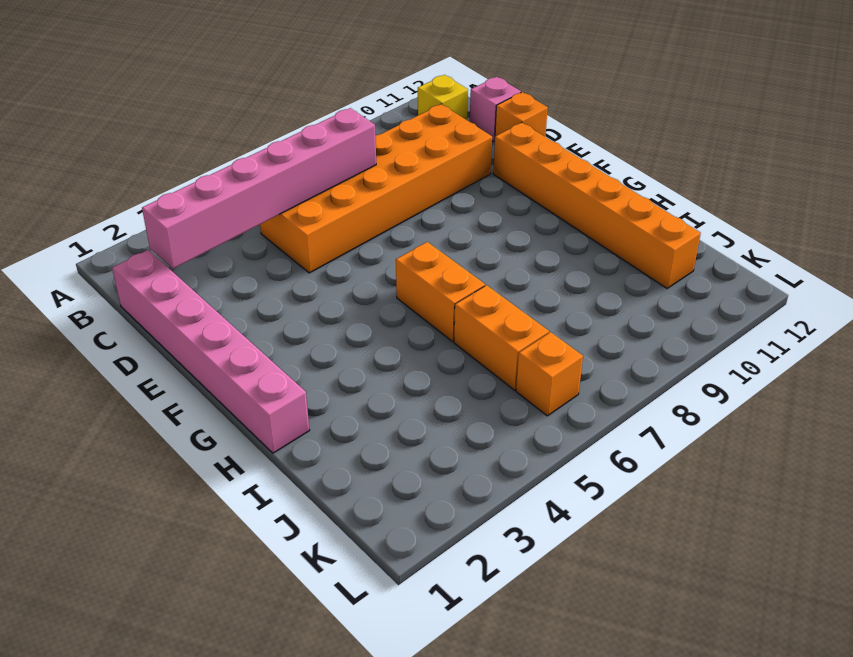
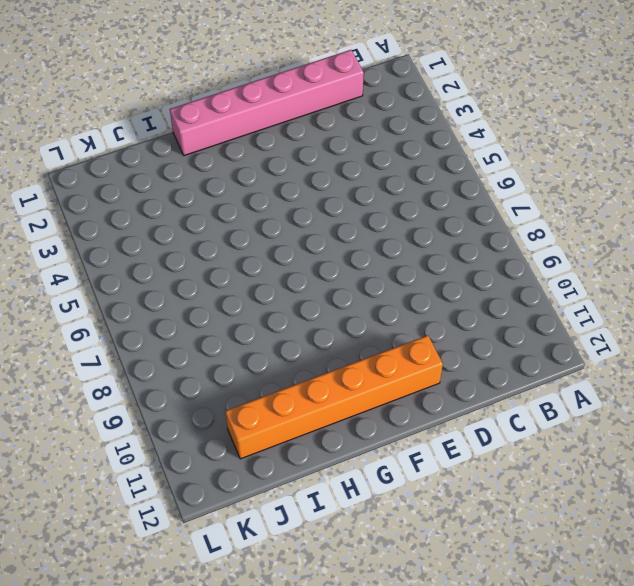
none -> yellow 1x1 brick [418,75,468,120]
none -> orange 2x6 brick [260,104,492,273]

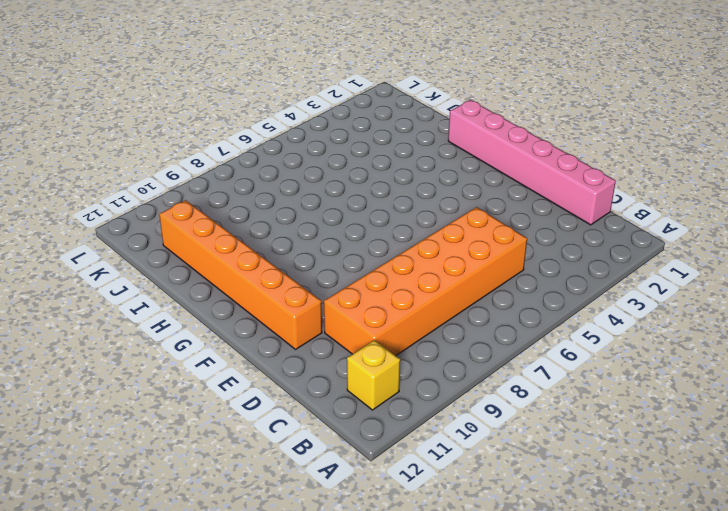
none -> pink 1x1 brick [470,77,521,142]
none -> orange 1x1 brick [495,92,548,136]

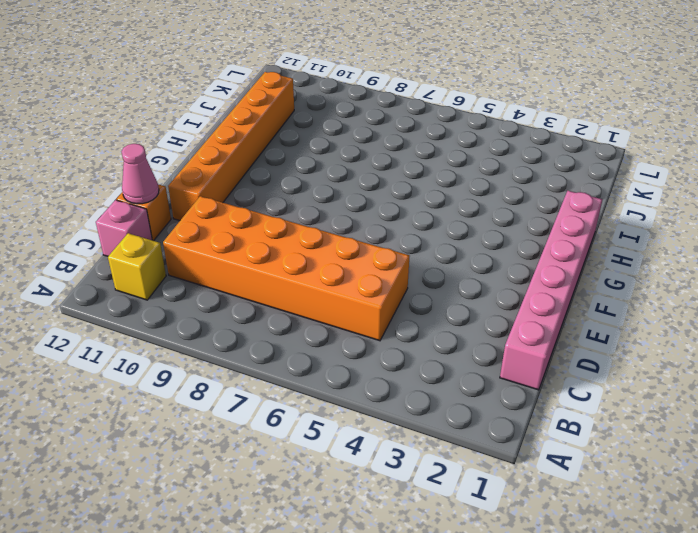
pink 1x1 cone [121,144,159,204] -> none
none -> orange 1x2 brick [396,242,485,342]
none -> orange 1x2 brick [454,285,549,390]

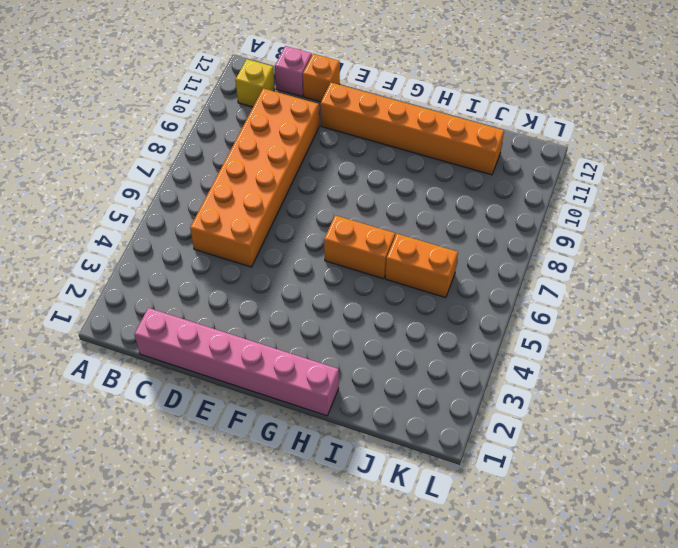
none -> orange 1x1 brick [516,332,583,416]
none -> pink 1x6 brick [142,108,376,269]

